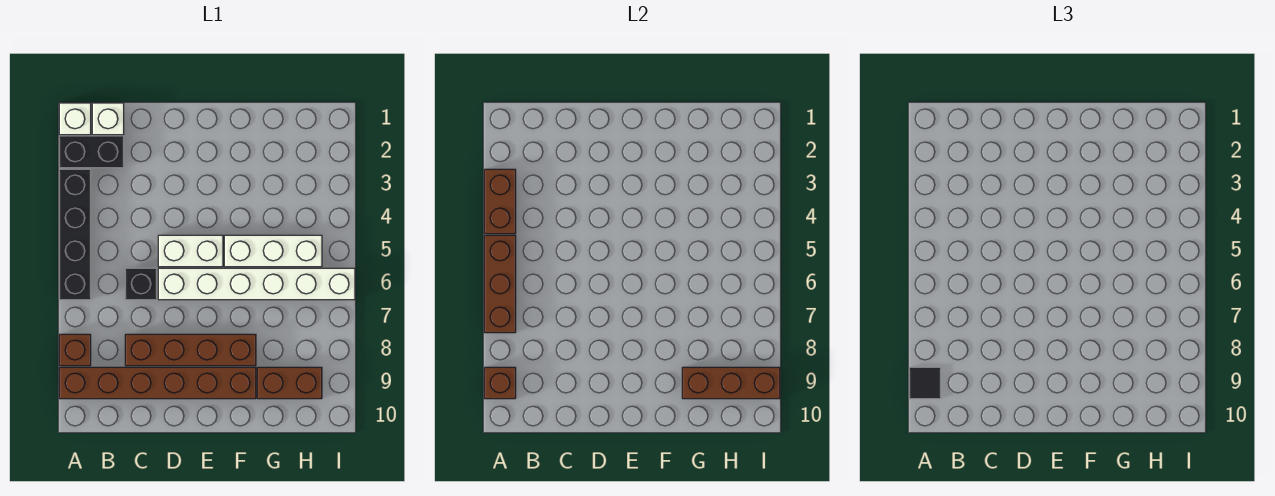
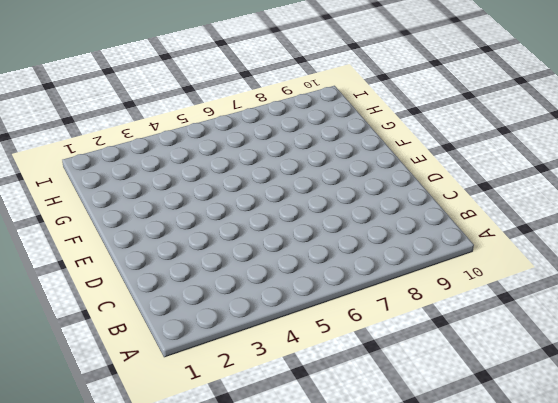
none -> white 1x1 brick [59,103,91,135]
none -> black 1x2 brick [59,136,124,168]
none -> black 1x4 brick [59,169,91,300]

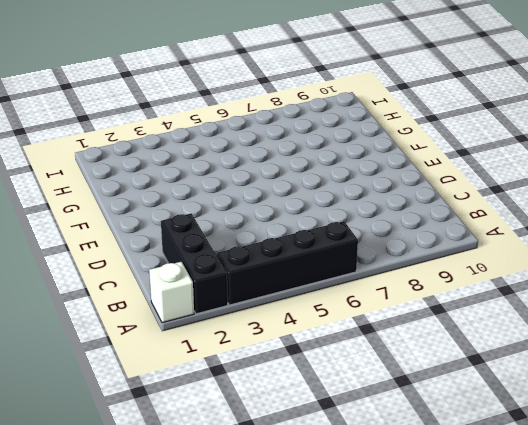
black 1x3 brick [161,213,228,314] -> black 1x2 brick [59,136,124,168]
none -> brown 1x1 brick [59,334,91,366]
none -> brown 1x6 brick [59,367,256,399]
none -> white 1x1 brick [92,103,124,135]

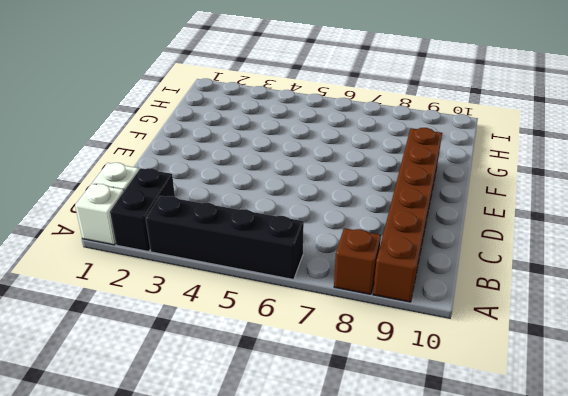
none -> black 1x1 brick [125,268,157,300]
none -> brown 1x4 brick [125,334,256,366]
none -> white 1x2 brick [158,235,223,267]

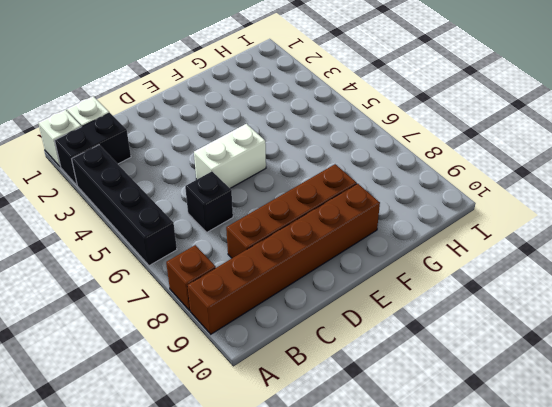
none -> white 1x6 brick [158,268,355,300]
none -> white 1x3 brick [224,235,322,267]
none -> brown 1x2 brick [257,367,322,399]

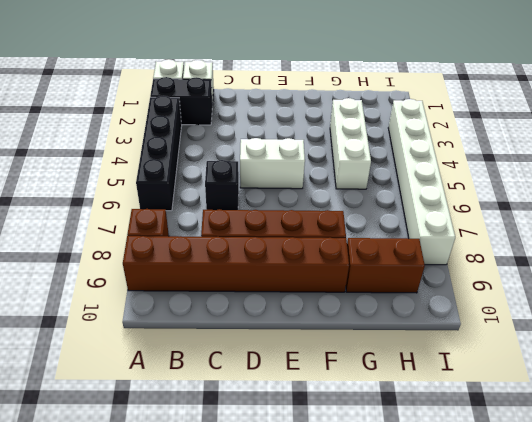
white 1x3 brick [330,98,371,189] -> white 1x3 brick turned to [224,235,322,267]
white 1x6 brick [388,99,455,265] -> white 1x6 brick turned to [158,268,355,300]
none -> brown 1x2 brick [484,169,516,234]
none -> brown 1x3 brick [484,235,516,333]
none -> brown 1x1 brick [484,367,516,399]

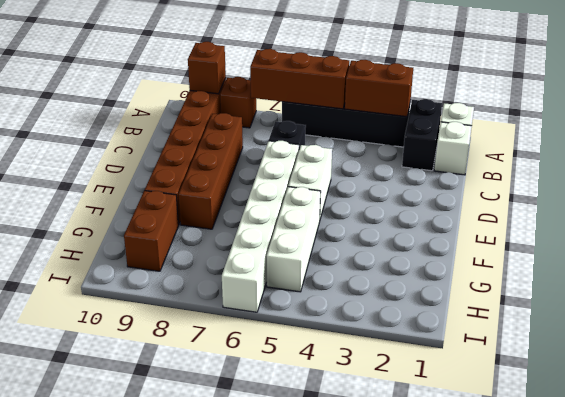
none -> brown 1x3 brick [682,367,780,399]
none -> black 1x1 tile [909,367,941,399]

